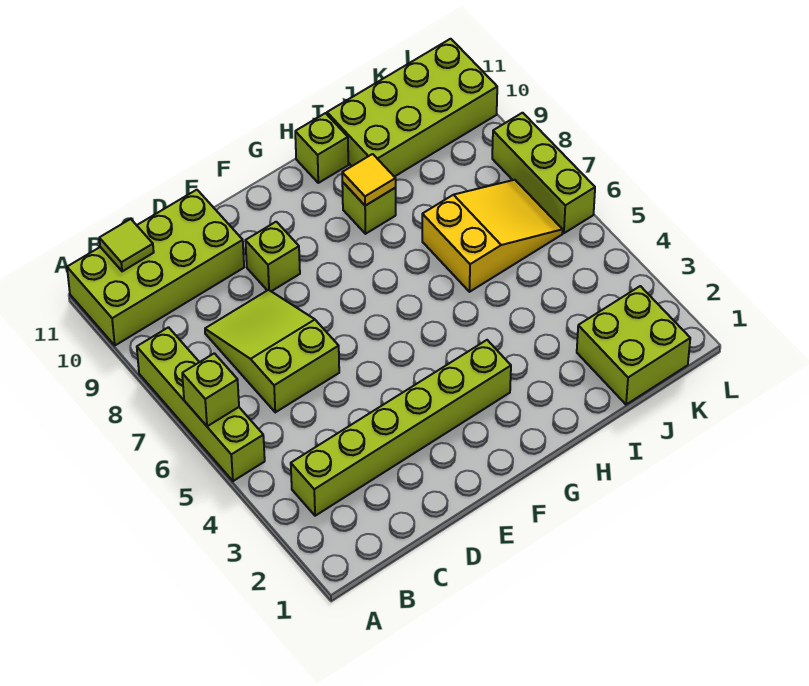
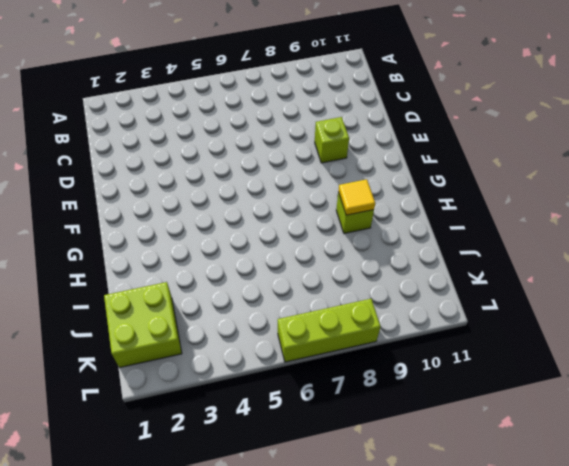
none -> lime 1x4 brick [137,327,265,481]
none -> lime 2x4 brick [67,190,244,345]
none -> lime 1x6 brick [291,340,511,516]

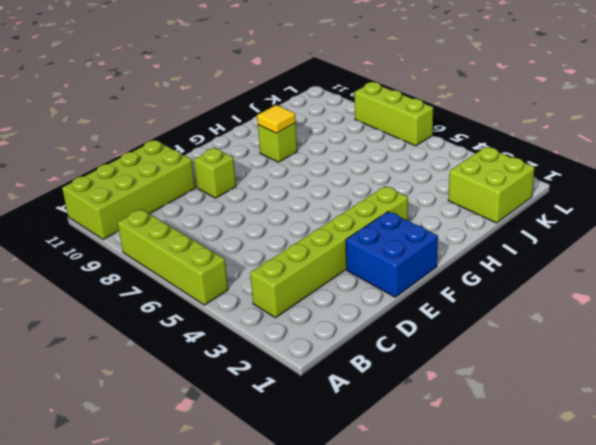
blue 2x2 brick [346,211,438,297] -> none
none -> lime 2x3 slope [205,290,339,412]
none -> lime 1x1 brick [295,113,348,183]
none -> yellow 2x3 slope [422,180,563,292]

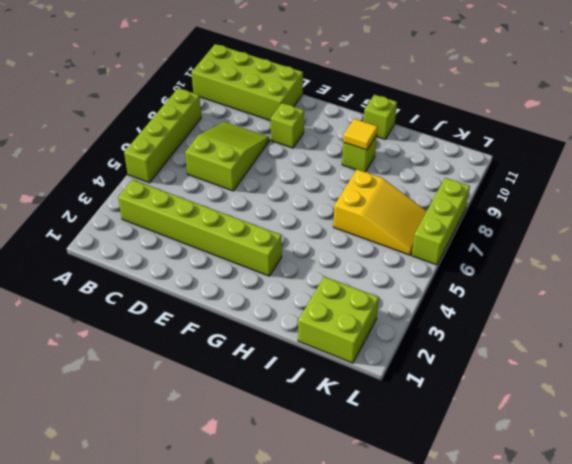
none -> lime 2x4 brick [327,39,497,177]
none -> lime 1x1 brick [182,353,239,426]
none -> lime 1x1 tile [99,219,154,271]

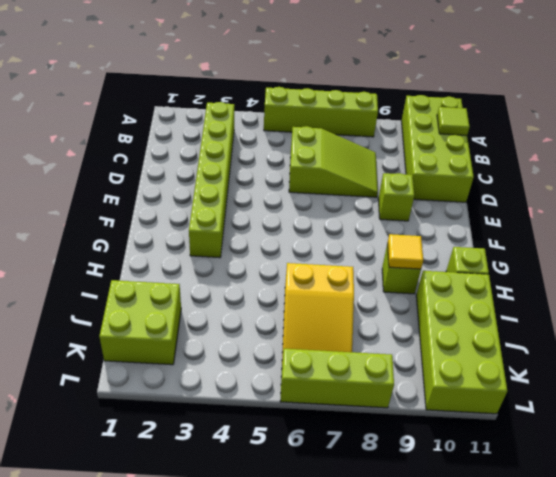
none -> lime 1x1 brick [182,353,239,426]

